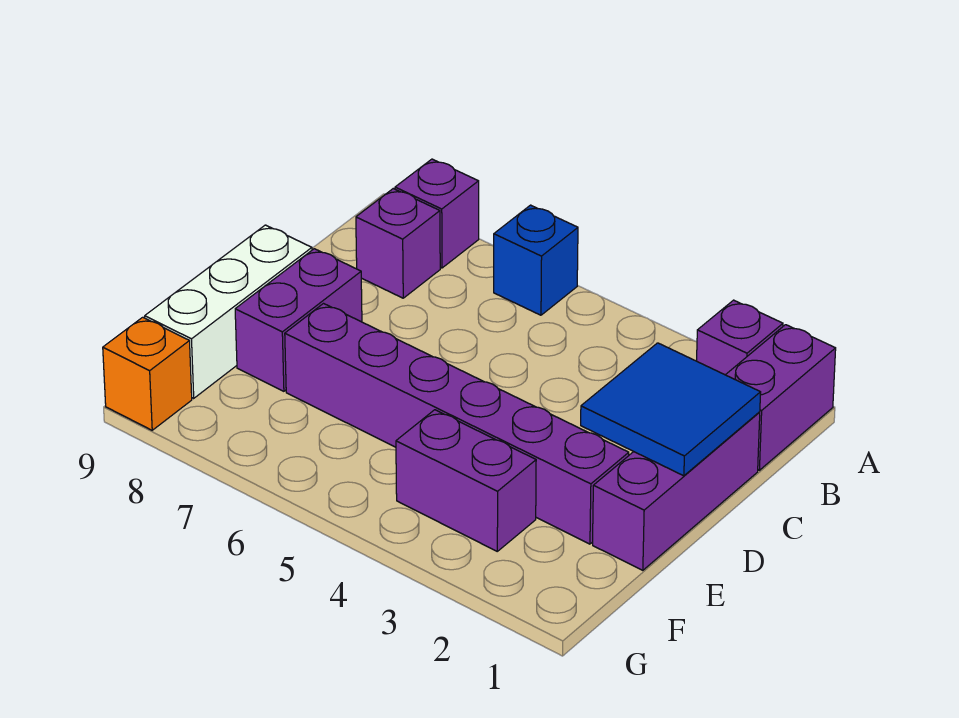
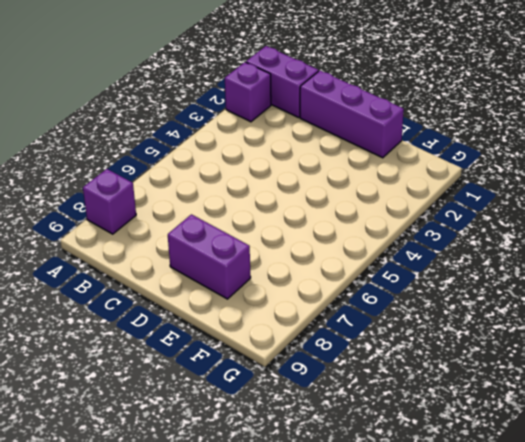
none -> blue 1x1 brick [494,205,578,315]
none -> purple 1x1 brick [356,189,440,298]
none -> white 1x3 brick [145,225,312,398]

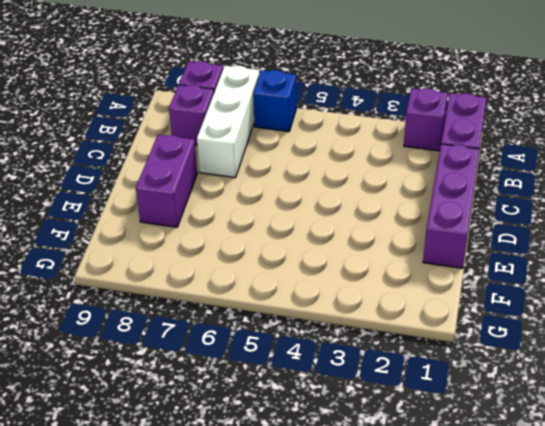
white 1x3 brick [197,66,260,178] -> white 1x3 brick moved to [145,225,312,398]
none -> purple 1x6 brick [285,304,629,544]
none -> purple 1x2 brick [396,410,536,551]
none -> orange 1x1 brick [103,317,192,430]

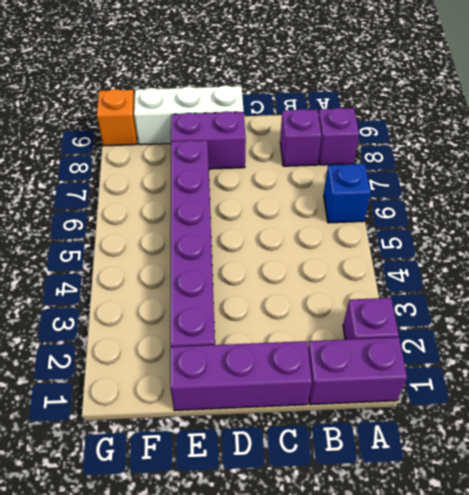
none -> purple 1x2 brick [396,410,536,551]
none -> blue 2x2 tile [581,343,761,476]

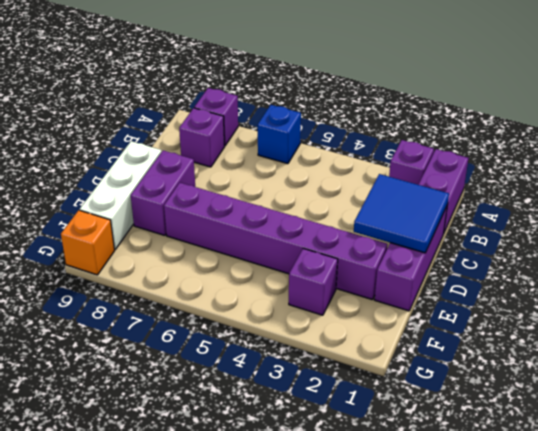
purple 1x1 brick [289,248,338,315] -> purple 1x2 brick [396,410,536,551]

